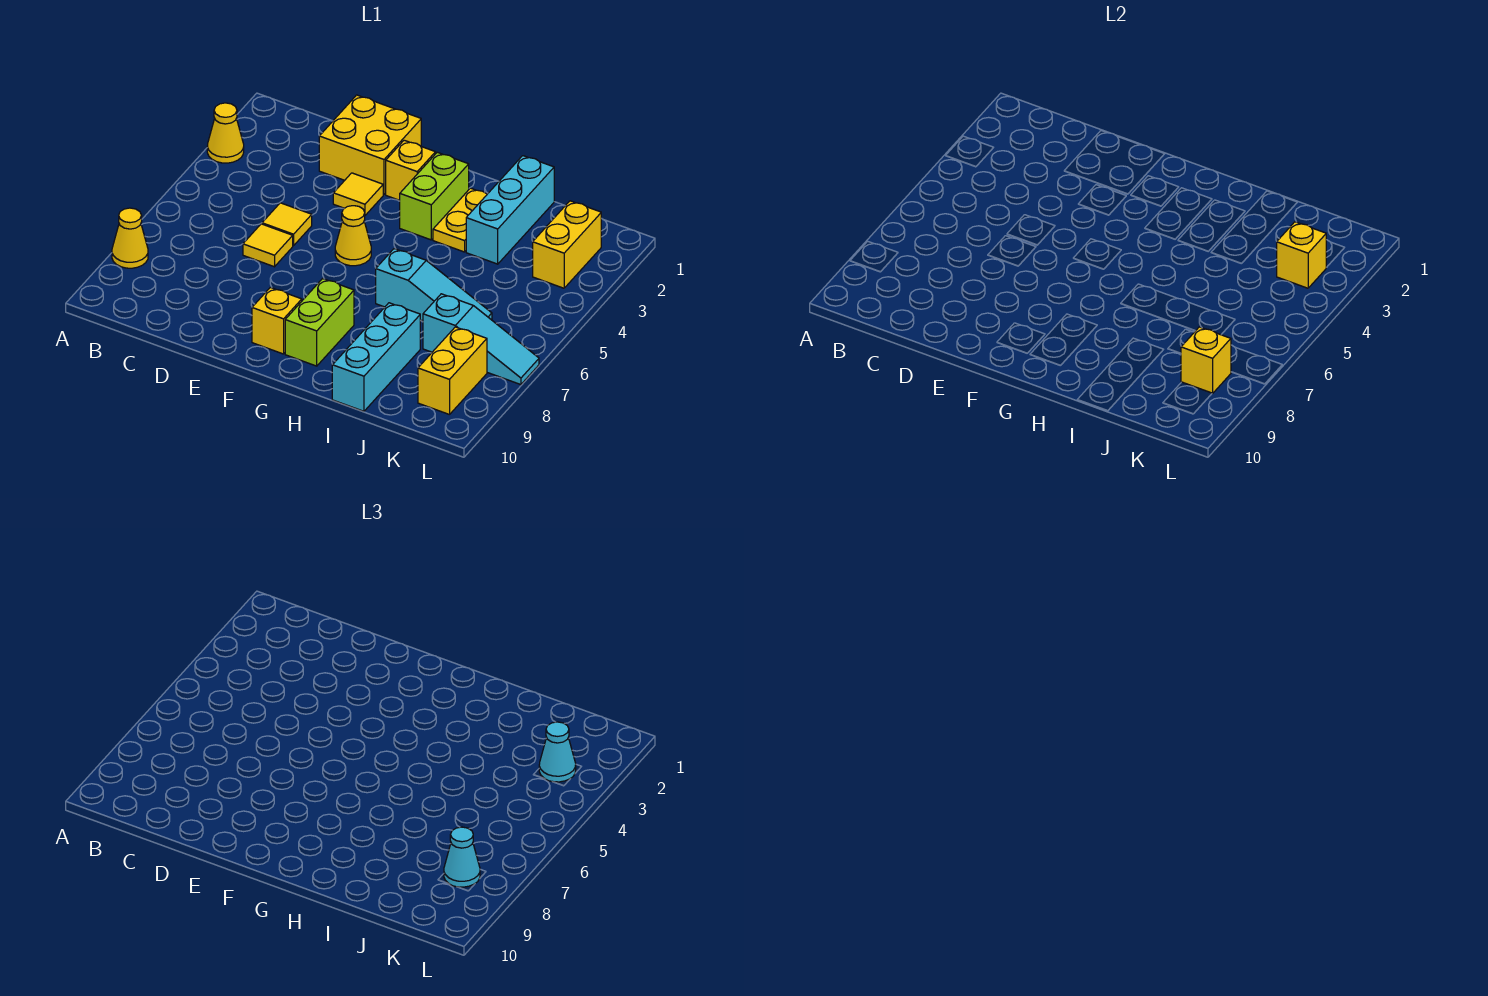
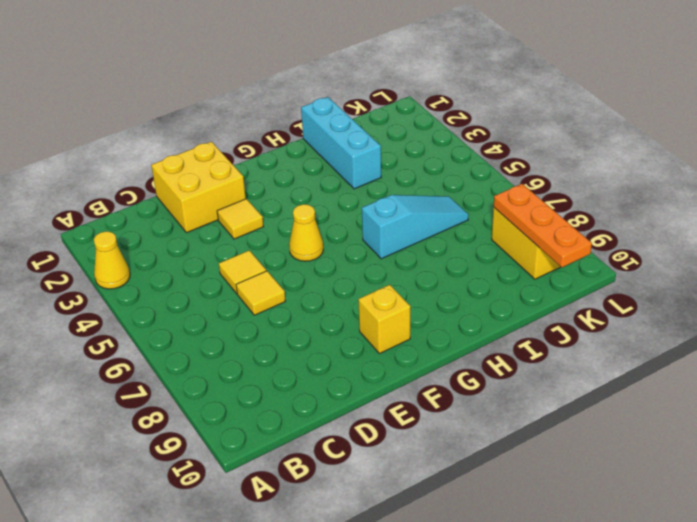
orange 1x3 plate [494,184,592,267] -> yellow 1x1 brick [1181,327,1231,393]
none -> yellow 1x1 cone [112,208,148,268]
none -> yellow 1x1 brick [386,140,436,200]
none -> lime 1x2 brick [400,152,469,240]

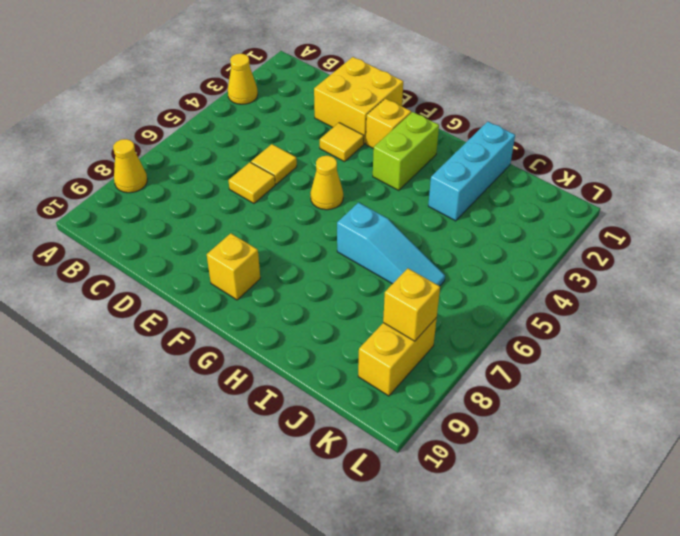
none -> lime 1x2 brick [285,279,354,366]
none -> yellow 1x2 plate [433,188,487,252]
none -> cyan 1x3 brick [332,303,420,411]

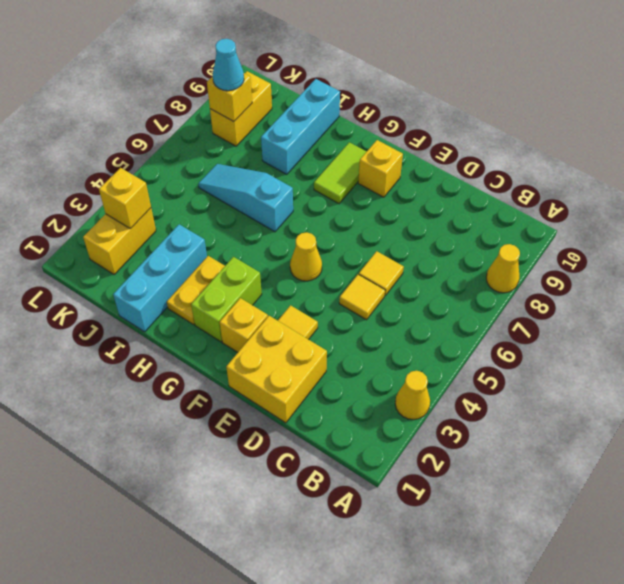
lime 1x2 tile [314,142,367,203] -> lime 1x2 brick [285,279,354,366]
none -> cyan 1x3 slope [423,294,539,385]
none -> cyan 1x1 cone [539,722,576,782]

